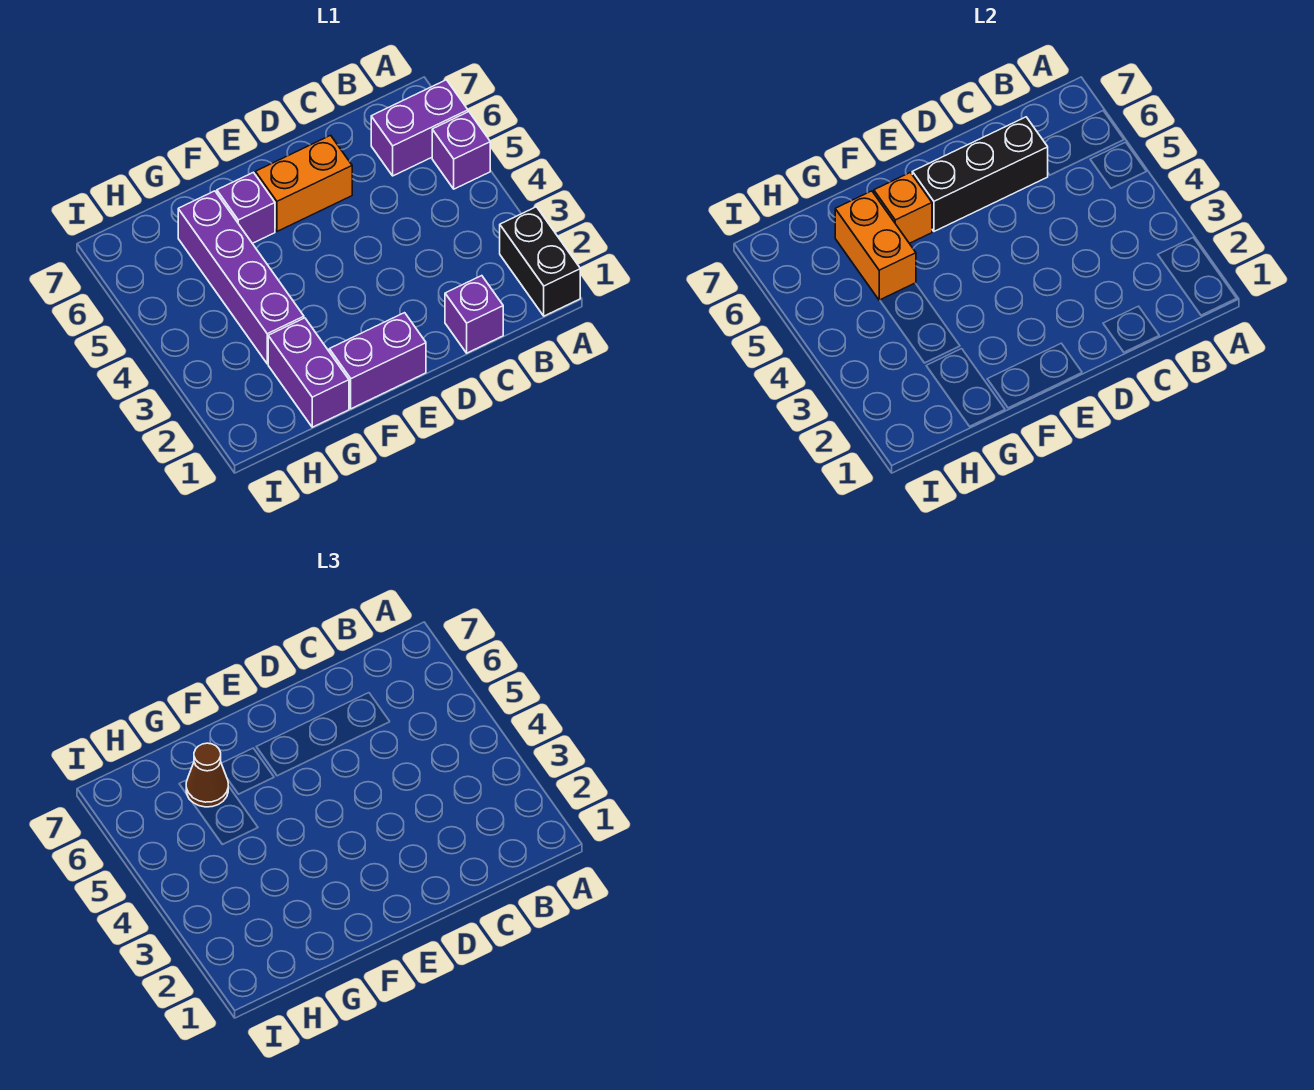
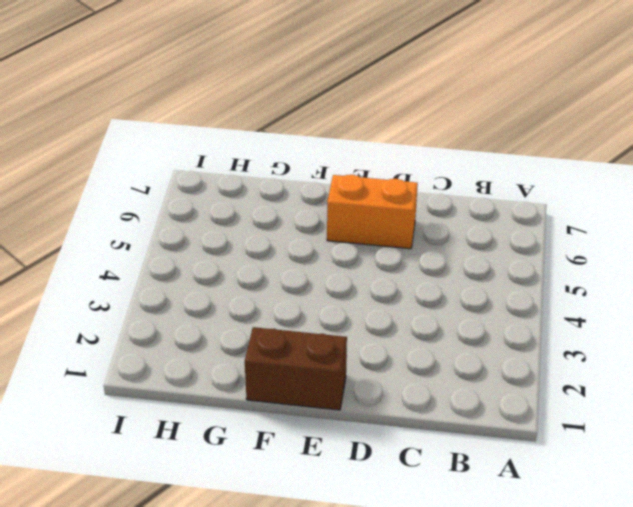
brown 1x2 brick [245,327,347,410] -> purple 1x2 brick [329,313,426,409]
none -> black 1x2 brick [500,207,580,316]
none -> purple 1x1 brick [432,112,490,189]
none -> purple 1x2 brick [371,80,468,176]

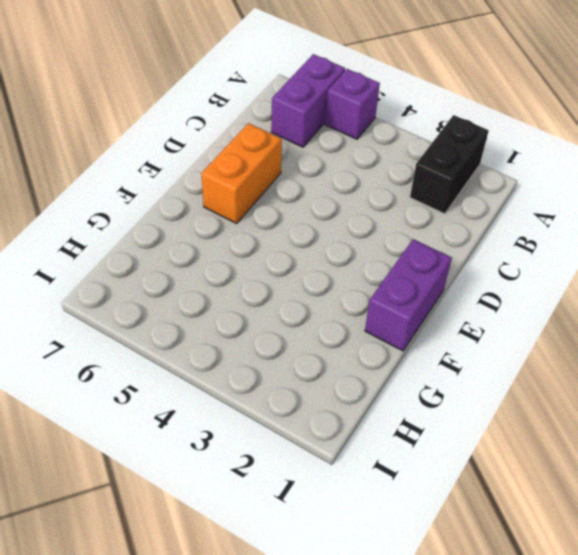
black 1x2 brick [410,115,489,214] -> black 1x2 brick turned to [500,207,580,316]
none -> purple 1x1 brick [445,276,503,353]
none -> purple 1x1 brick [217,172,275,243]
none -> purple 1x2 brick [268,318,349,427]

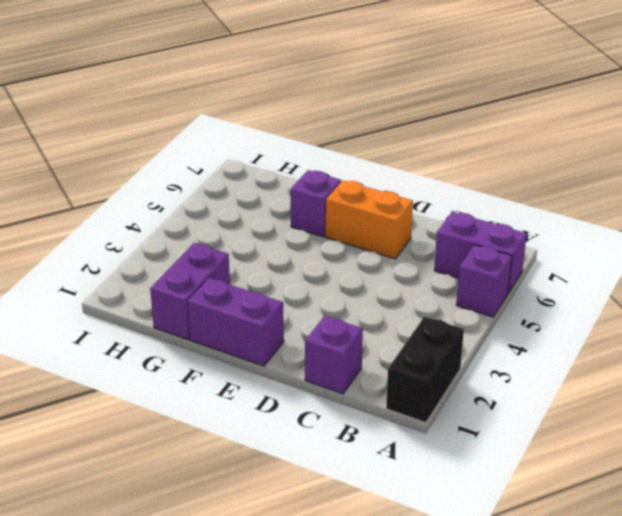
none -> purple 1x4 brick [178,191,304,364]
none -> black 1x3 brick [912,117,1048,231]
none -> orange 1x1 brick [874,172,932,243]

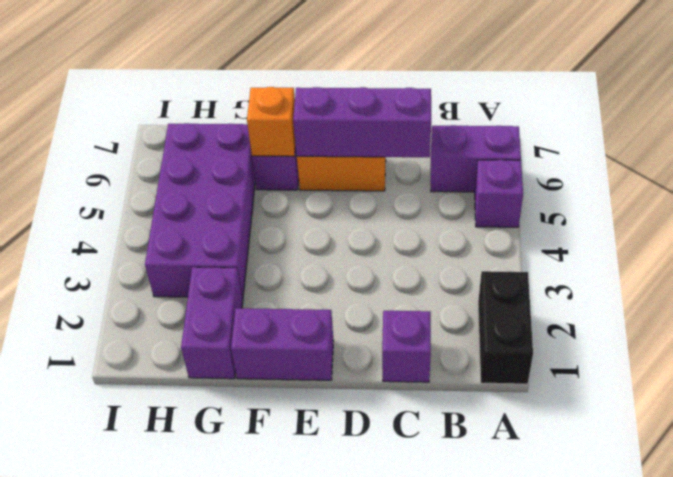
purple 1x3 brick [293,87,431,157] -> black 1x3 brick [912,117,1048,231]
purple 2x4 brick [145,123,255,297] -> purple 1x4 brick [178,191,304,364]
none -> orange 1x2 brick [835,191,916,300]
none -> brown 1x1 cone [186,743,228,807]

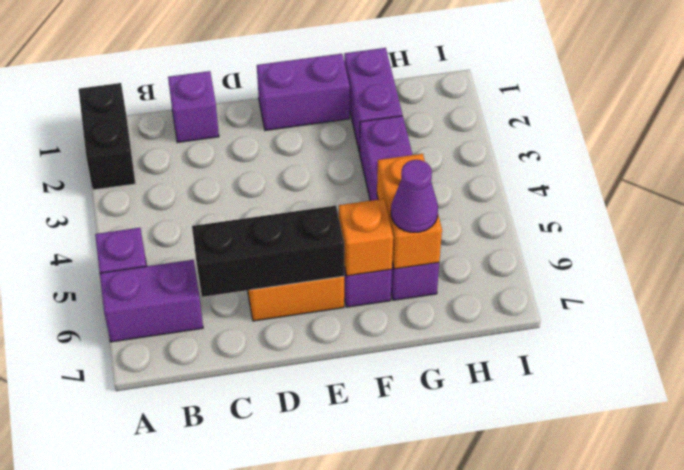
purple 1x1 cone [391,160,438,232] -> brown 1x1 cone [186,743,228,807]

